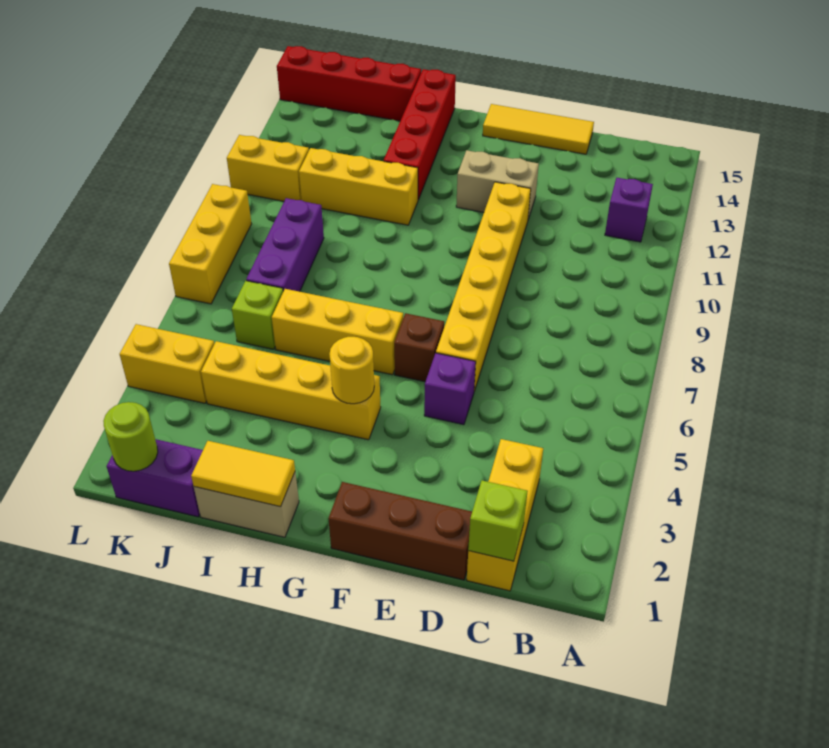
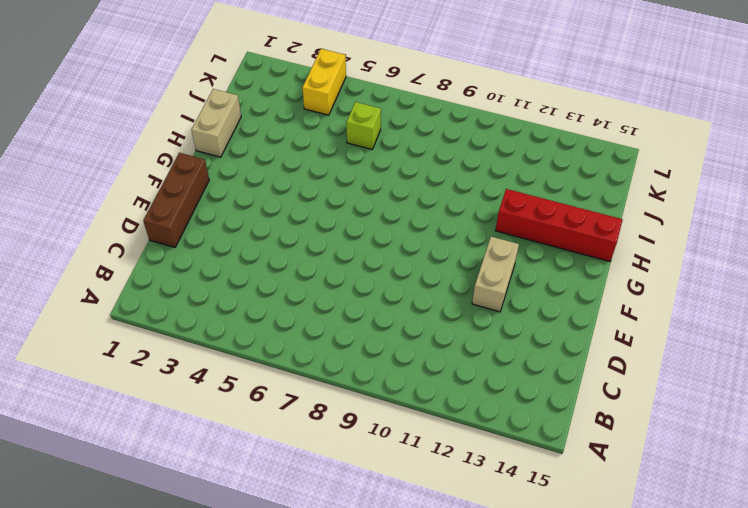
none -> purple 1x1 brick [605,178,653,242]
none -> yellow 1x3 brick [467,439,543,591]
none -> yellow 1x3 tile [483,104,594,154]

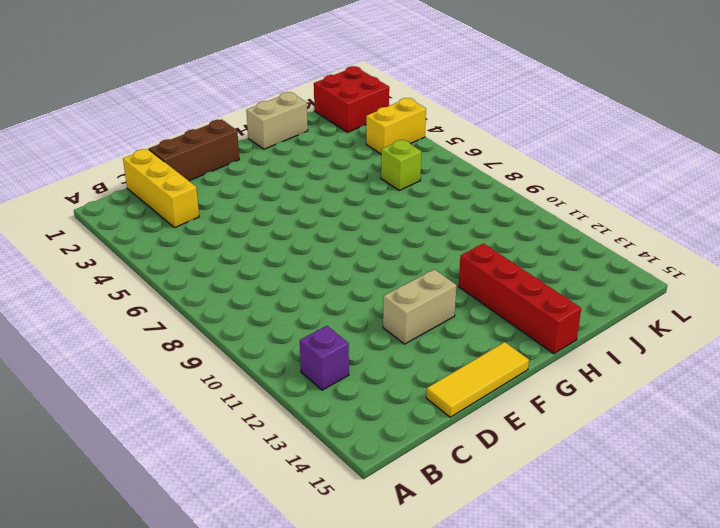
red 2x2 brick [314,66,389,132] -> purple 1x2 brick [107,439,203,517]
none -> purple 1x1 brick [424,353,476,425]
none -> yellow 1x6 brick [436,182,531,391]
none -> brown 1x1 brick [394,313,444,382]

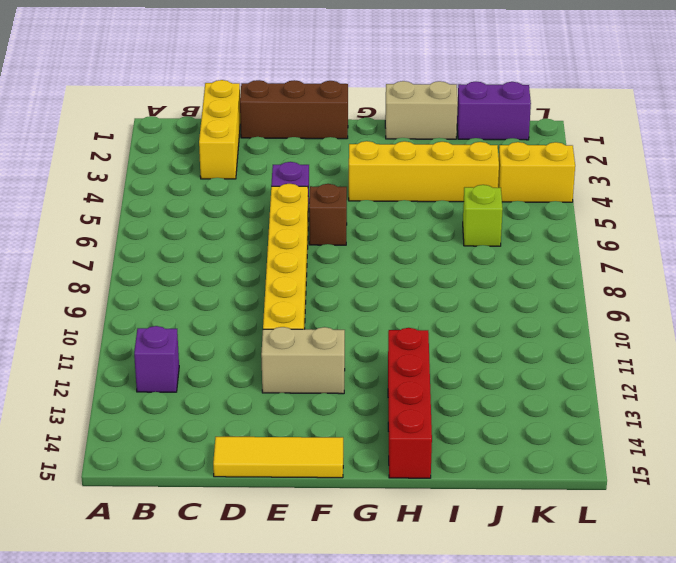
none -> yellow 1x3 brick [272,289,403,375]
none -> yellow 1x3 brick [299,148,418,225]
none -> red 1x4 brick [277,46,421,121]

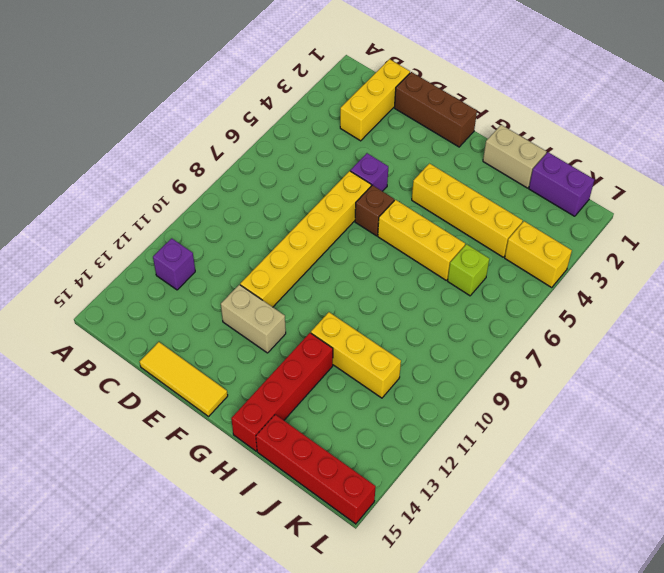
none -> purple 1x3 brick [246,198,324,292]
none -> yellow 1x2 brick [227,135,309,201]
none -> yellow 1x3 brick [169,184,251,304]

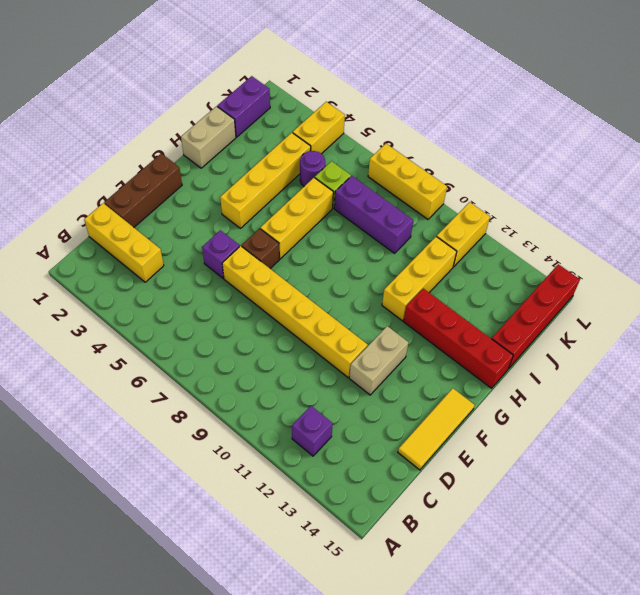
purple 1x1 round brick [300,151,325,186] -> none
none -> lime 1x1 brick [468,480,528,561]
none -> yellow 1x1 round brick [330,337,374,404]
none -> yellow 1x2 tile [191,441,295,507]

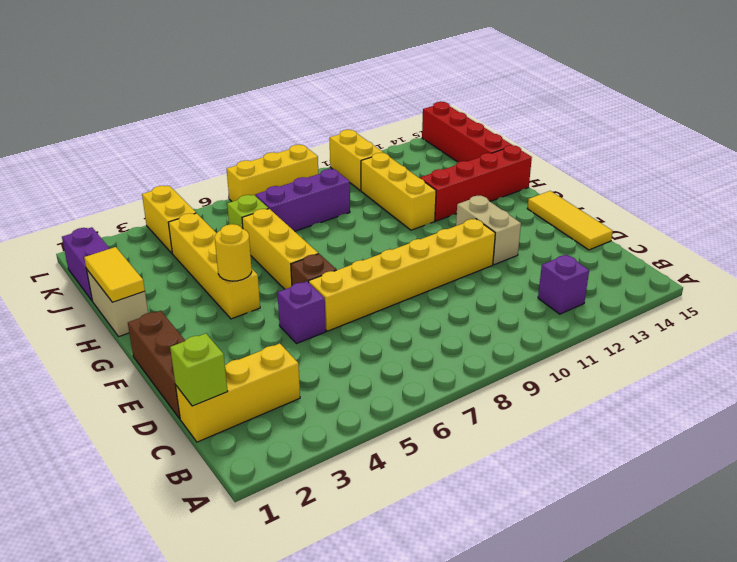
none -> lime 1x1 round brick [103,402,158,471]

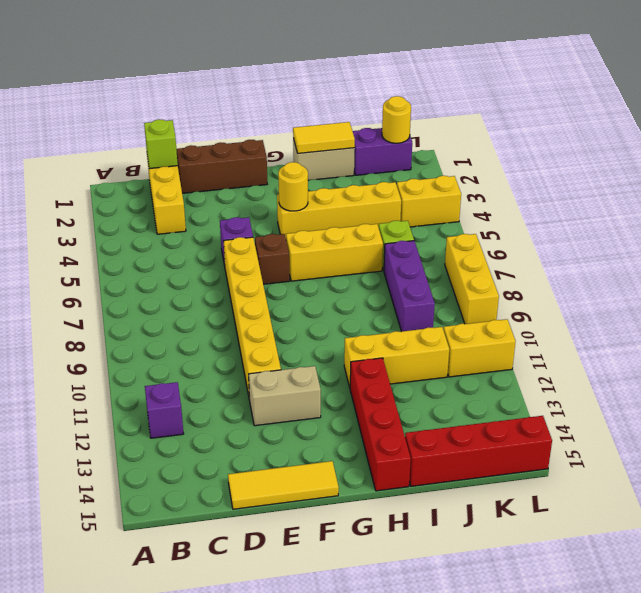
yellow 1x1 round brick [382,96,411,143] -> lime 1x1 round brick [103,402,158,471]

